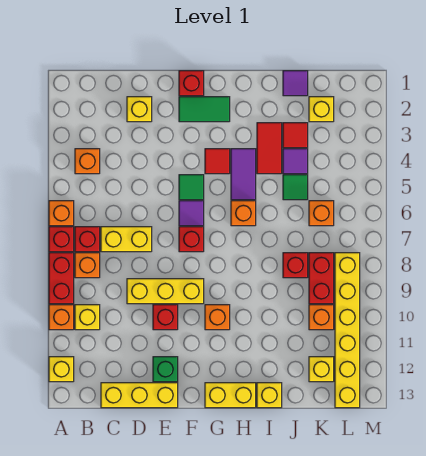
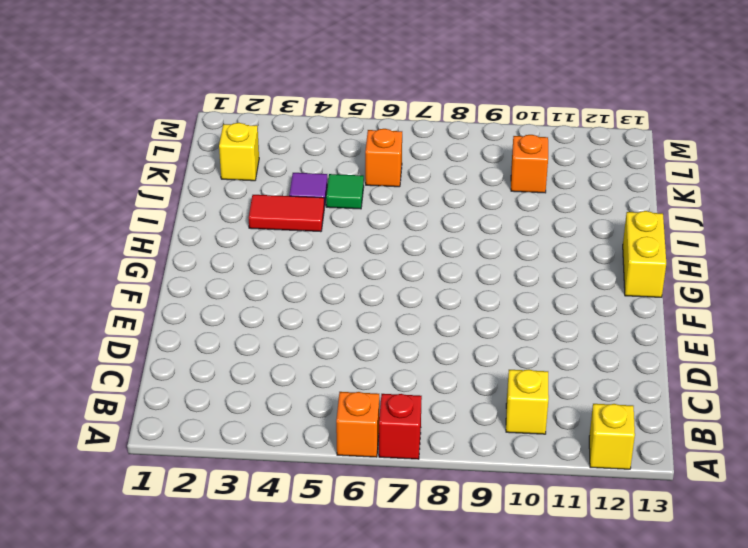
none -> red 1x2 brick [49,253,74,304]
none -> orange 1x1 brick [49,305,74,330]
none -> orange 1x1 brick [75,149,100,174]
none -> red 1x1 brick [75,227,100,252]

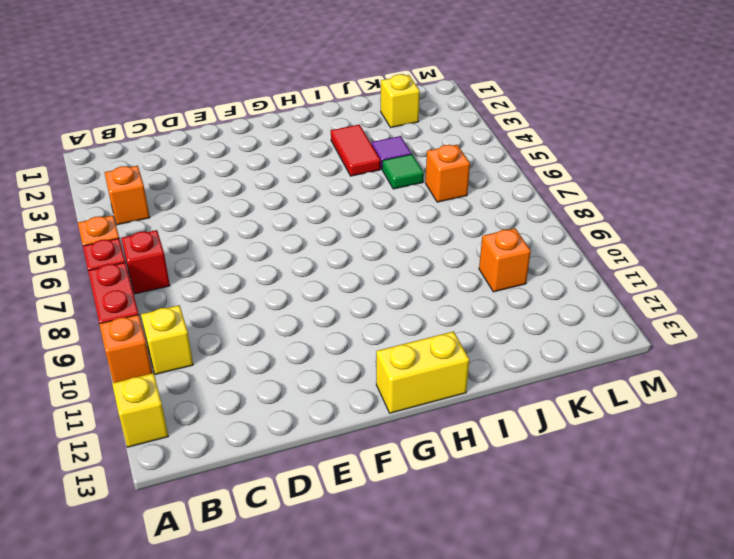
none -> orange 1x1 brick [75,253,100,278]
none -> yellow 1x2 brick [101,227,152,252]
none -> yellow 1x3 brick [101,383,178,408]
none -> yellow 1x1 brick [127,97,152,122]

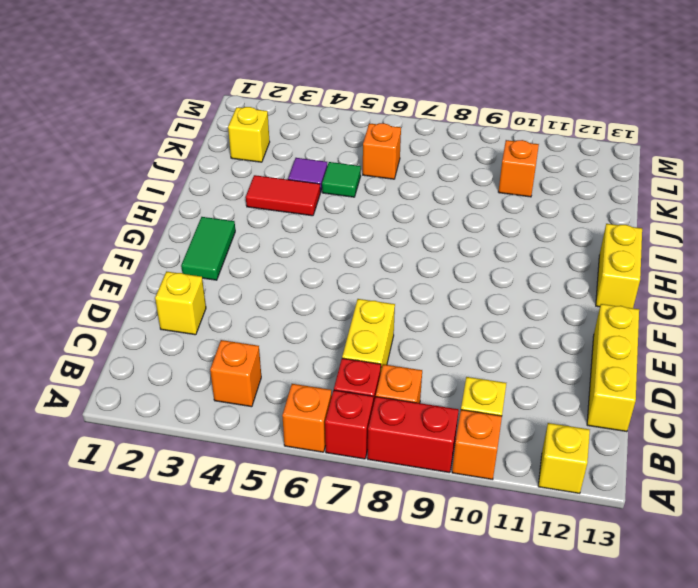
none -> yellow 1x3 brick [127,279,204,304]
none -> red 1x1 brick [153,305,178,330]
none -> green 1x1 brick [153,357,178,382]
none -> red 1x1 brick [179,71,204,96]

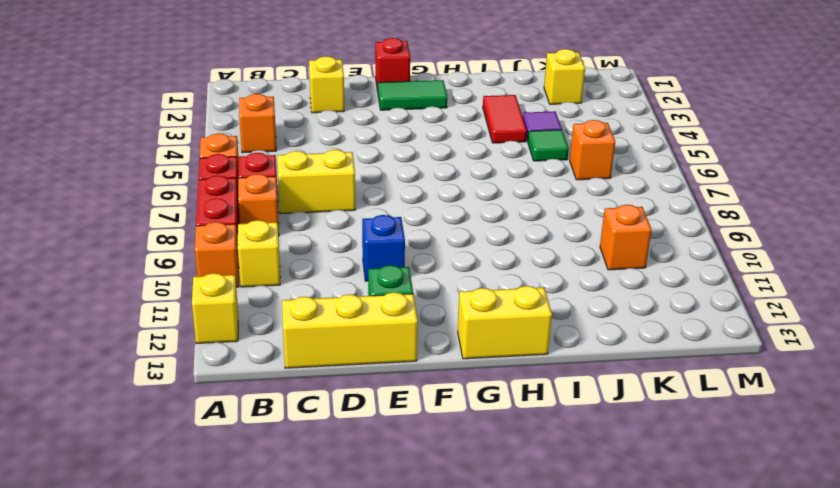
blue 1x1 brick [362,215,405,281] -> red 1x1 brick [153,305,178,330]
none -> yellow 1x3 brick [127,279,204,304]
none -> green 1x1 tile [179,175,204,200]
none -> purple 1x1 tile [179,201,204,226]
none -> red 1x1 brick [179,227,204,252]

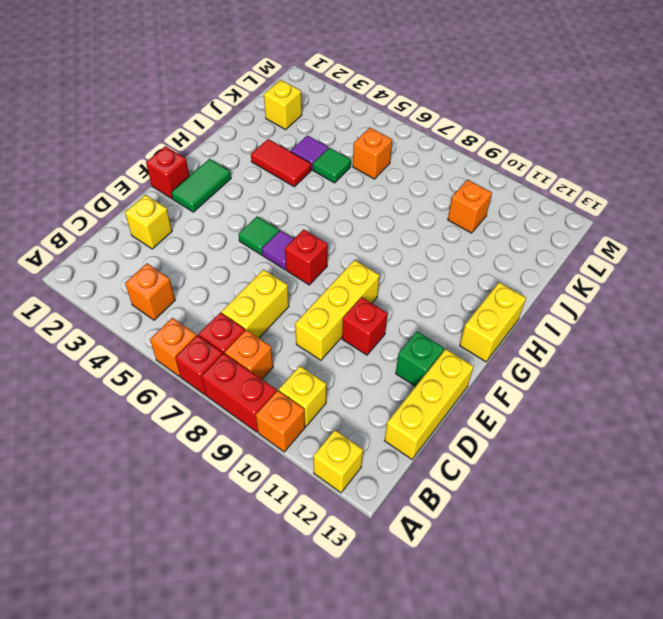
none -> red 1x1 tile [205,149,230,174]
none -> orange 1x1 brick [205,305,230,330]
none -> purple 1x2 tile [231,149,256,200]
none -> orange 1x1 brick [231,201,256,226]

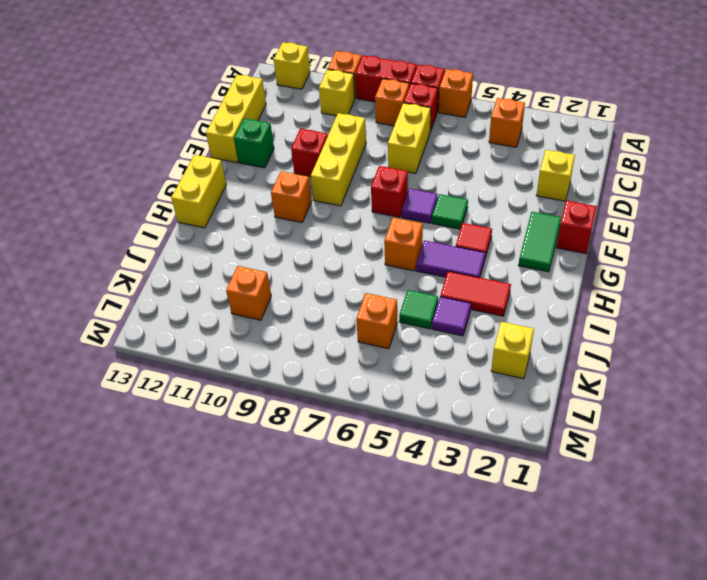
none -> yellow 1x1 brick [257,383,282,408]
none -> purple 1x1 tile [283,71,308,96]
none -> red 1x1 tile [283,123,308,148]
none -> red 1x1 brick [283,253,308,278]

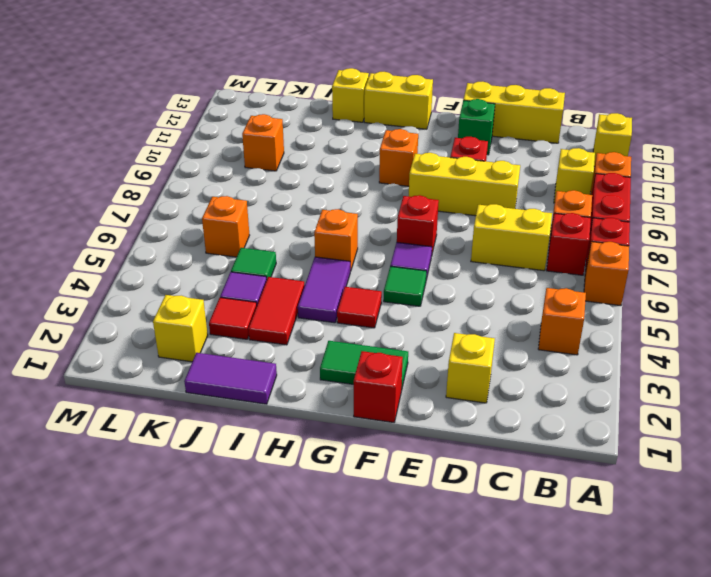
purple 1x2 tile [184,353,277,404] -> purple 1x1 tile [283,71,308,96]
none -> red 1x1 brick [283,253,308,278]
none -> red 1x2 brick [309,253,334,304]
none -> yellow 1x1 brick [309,357,334,382]
none -> yellow 1x6 brick [335,253,360,408]

